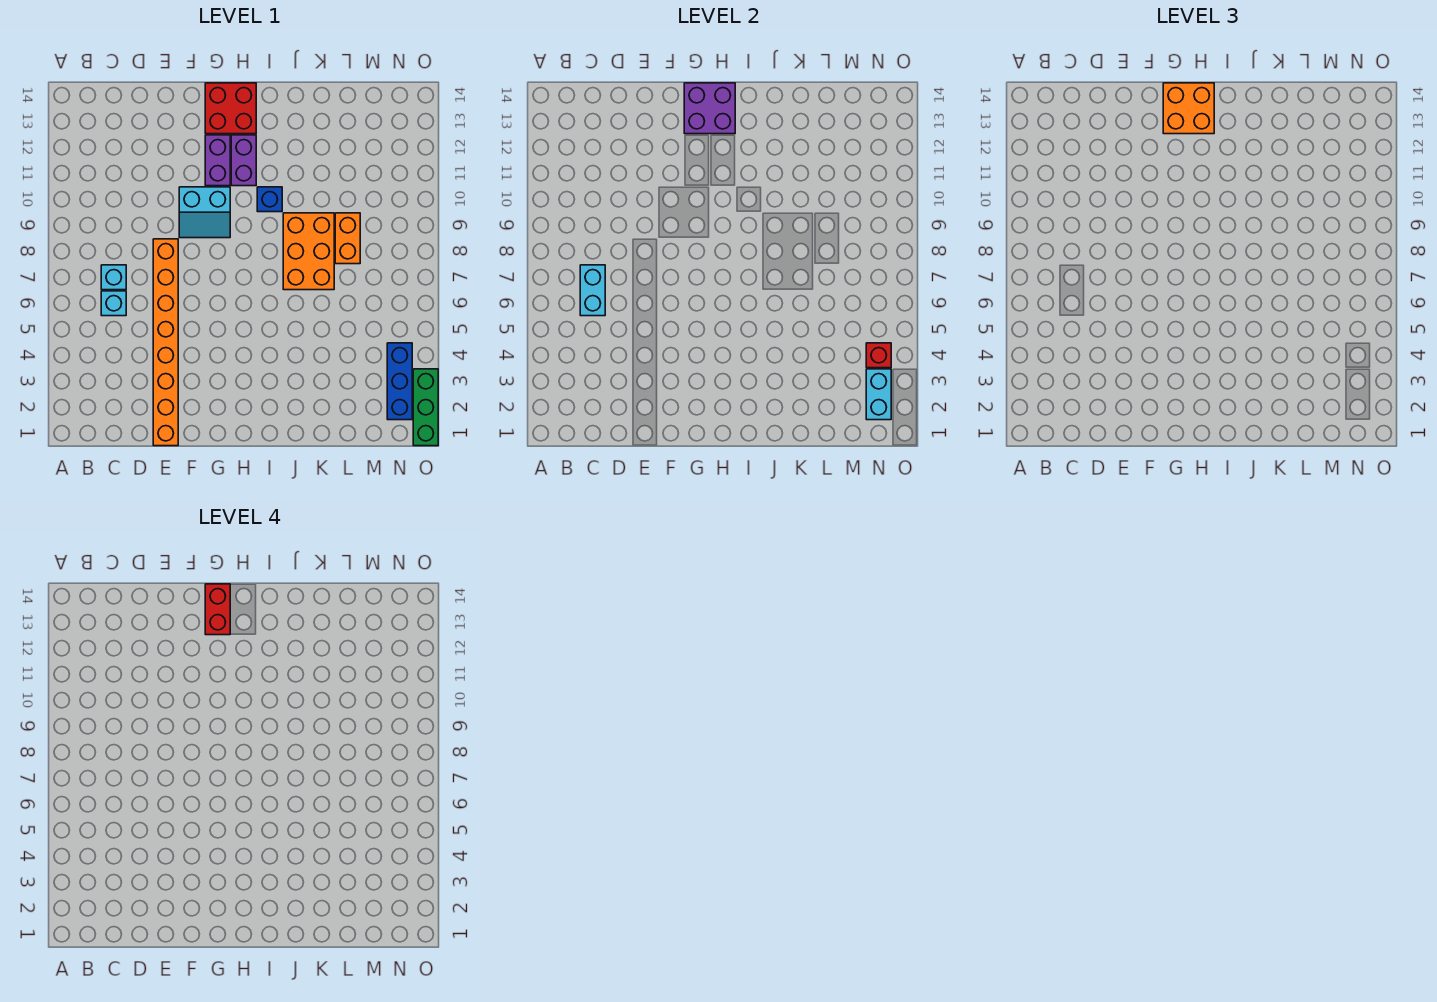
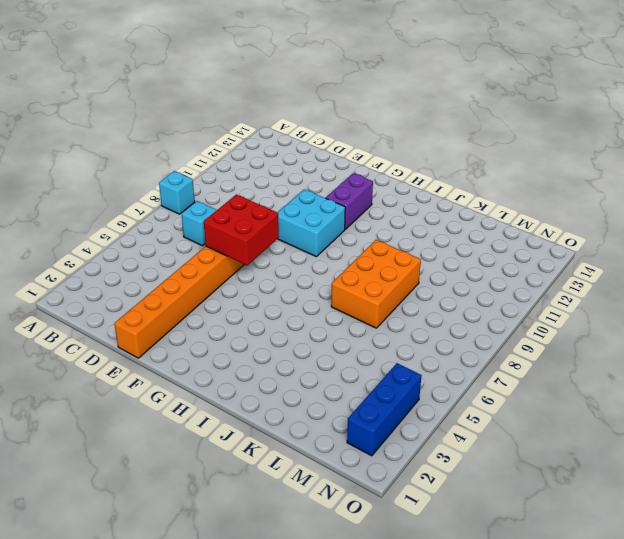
cyan 1x1 brick [159,171,195,214] -> cyan 1x1 brick moved to [101,291,126,316]
red 2x2 brick [204,194,279,265] -> red 2x2 brick moved to [205,83,256,134]
cyan 2x2 brick [278,189,345,257] -> cyan 2x2 slope [179,187,230,238]
none -> purple 1x2 brick [231,135,256,186]
none -> blue 1x1 brick [257,187,282,212]
none -> orange 1x2 brick [335,213,360,264]

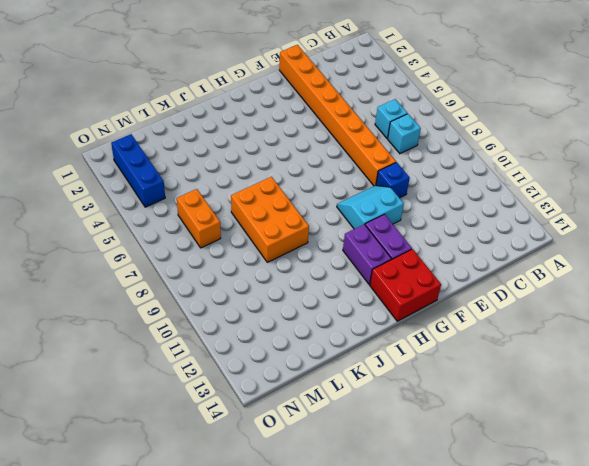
blue 1x1 brick [376,162,410,198] -> blue 1x1 brick moved to [257,187,282,212]
orange 1x2 brick [177,189,221,248] -> orange 1x2 brick moved to [335,213,360,264]
none -> green 1x3 brick [413,369,438,446]
none -> cyan 1x2 brick [580,265,605,316]
none -> purple 2x2 brick [684,83,735,134]

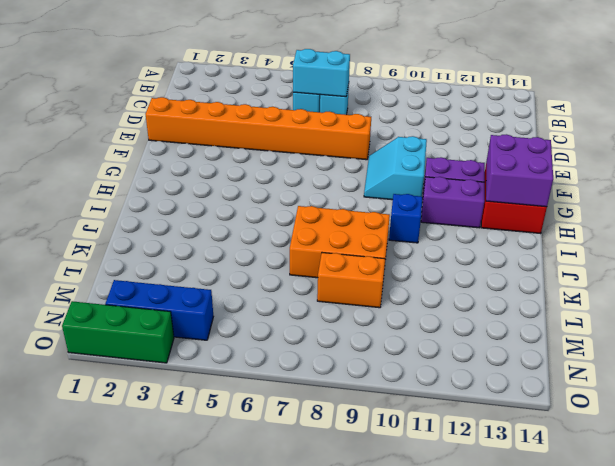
none -> cyan 1x2 brick [866,369,891,420]
none -> red 1x1 brick [866,343,891,368]
none -> orange 2x2 brick [1163,83,1214,134]

